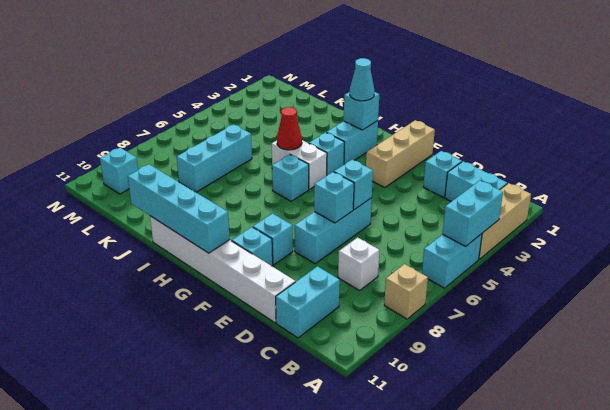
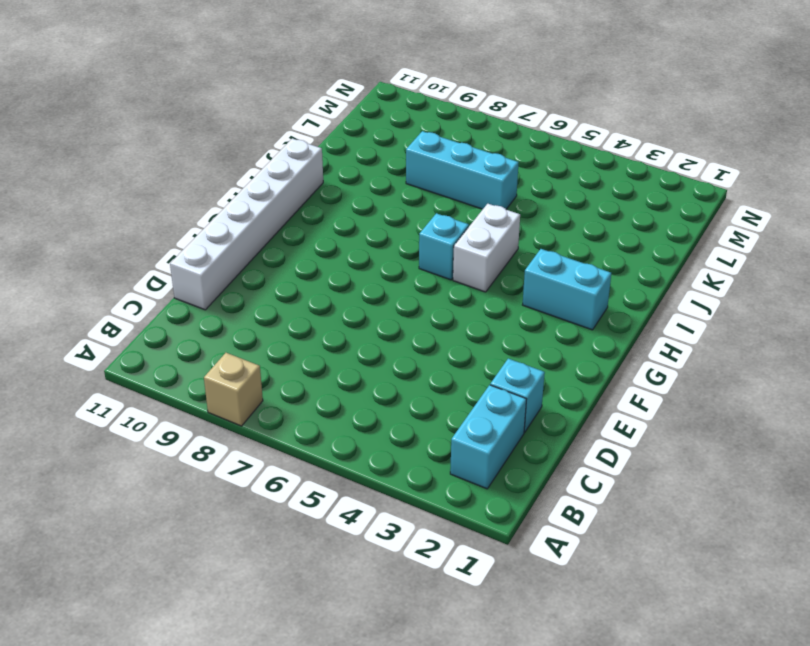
none -> tan 1x3 brick [479,183,531,259]
none -> cyan 1x2 brick [422,234,482,288]
none -> white 1x1 brick [338,237,379,290]

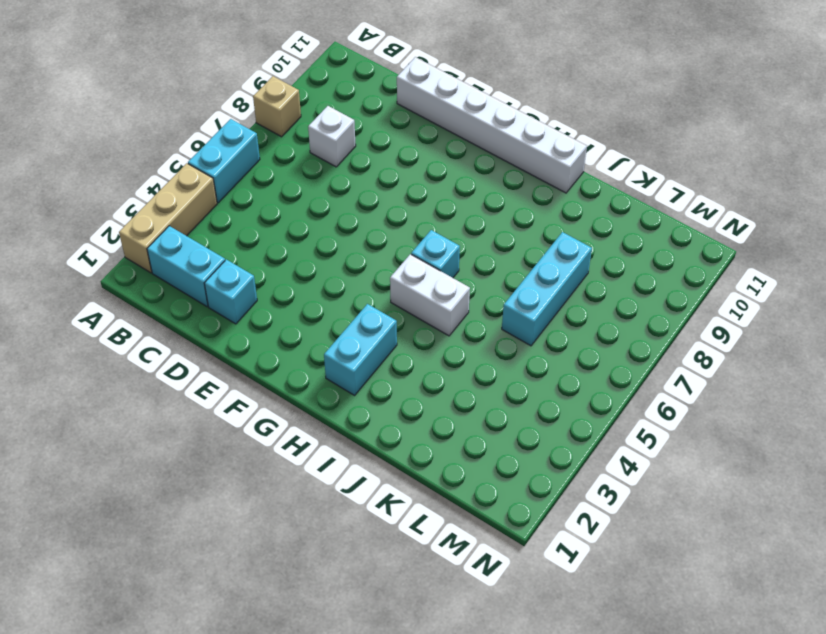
none -> cyan 1x2 brick [276,266,340,338]
none -> cyan 1x3 brick [295,198,372,264]
none -> tan 1x3 brick [366,120,435,188]

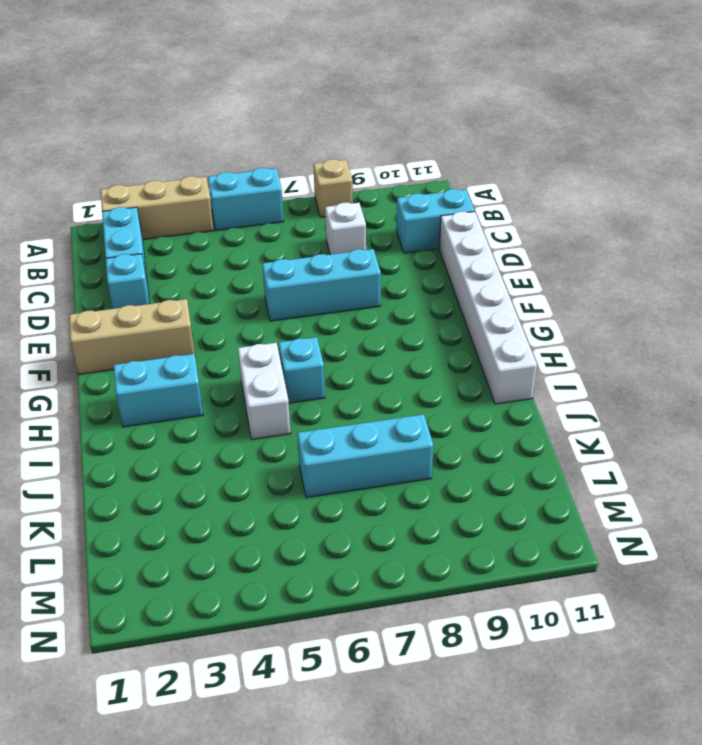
none -> cyan 1x1 brick [253,214,293,265]
none -> cyan 1x1 brick [232,227,273,266]
none -> cyan 1x1 brick [309,132,344,175]

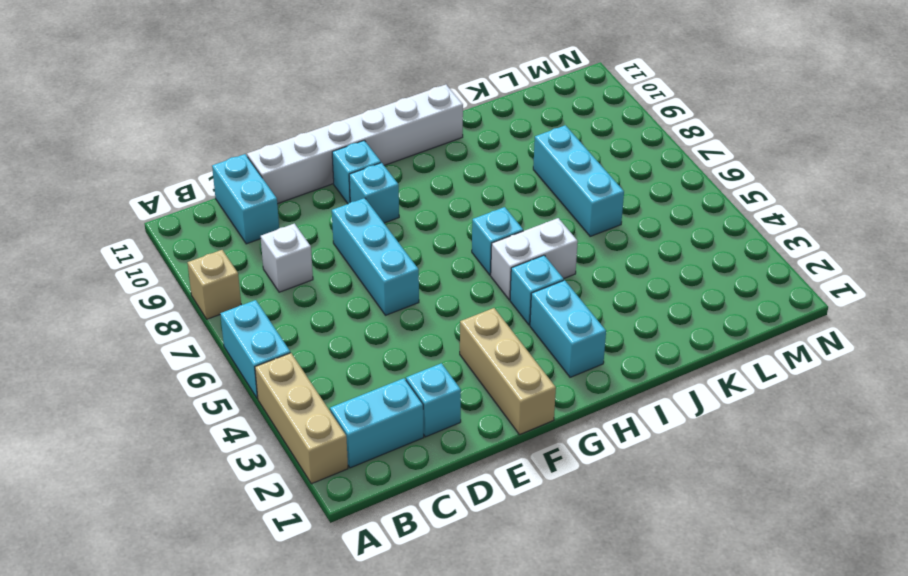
none -> cyan 1x1 brick [100,148,138,194]
none -> cyan 1x2 brick [442,181,503,246]
none -> cyan 1x1 brick [334,160,373,210]

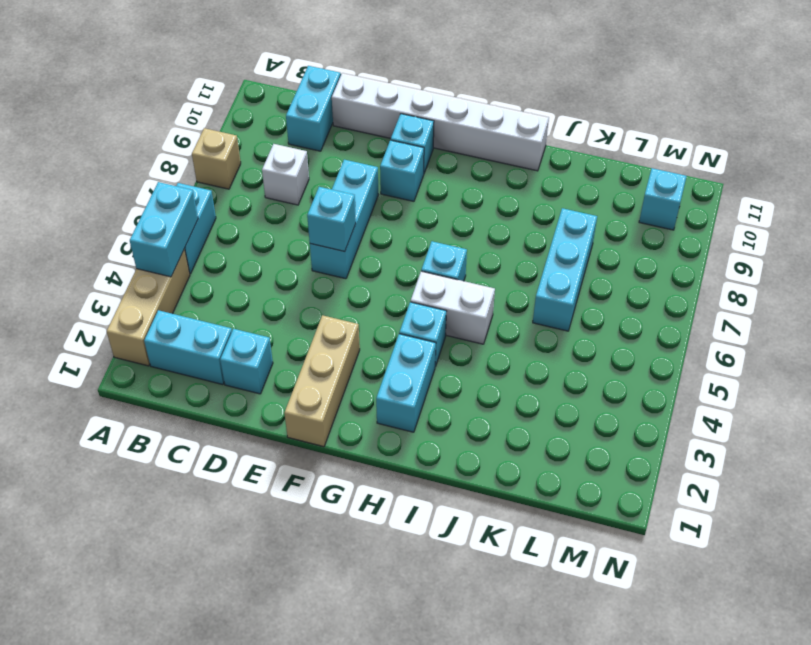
none -> cyan 1x1 brick [314,172,354,223]
none -> cyan 1x4 brick [128,164,230,253]
none -> cyan 1x1 brick [344,92,379,130]

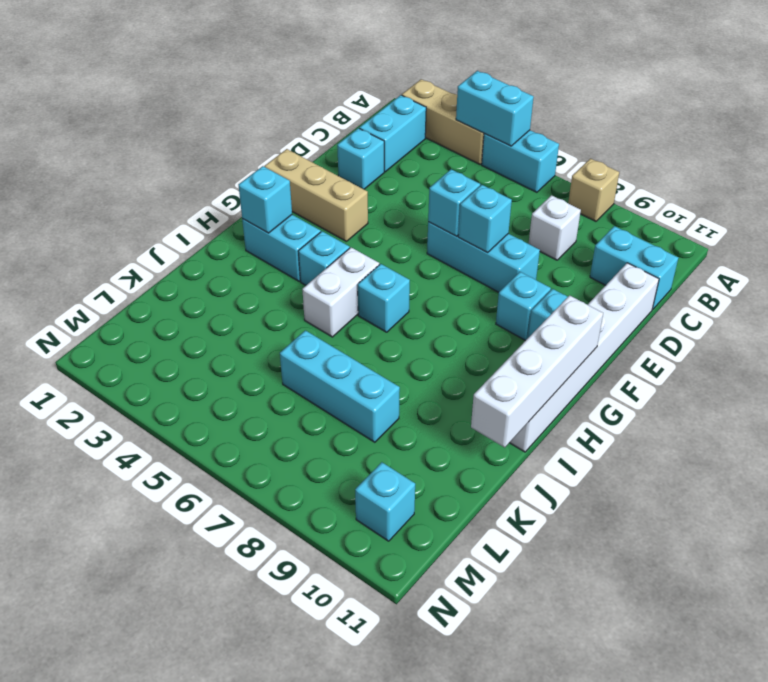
white 1x4 brick [471,295,603,448] -> cyan 1x4 brick [128,164,230,253]
none -> red 1x1 cone [277,107,302,150]
none -> cyan 1x1 cone [350,58,375,101]

